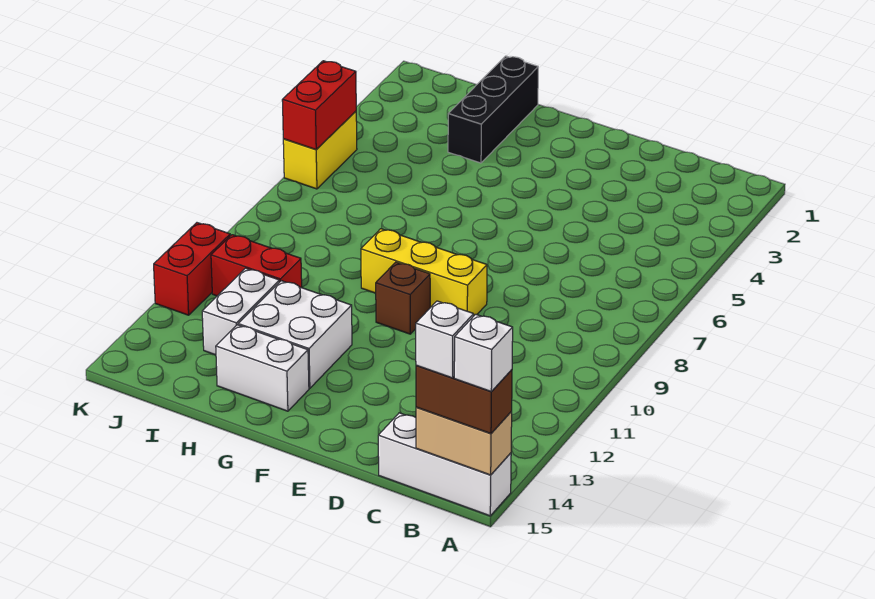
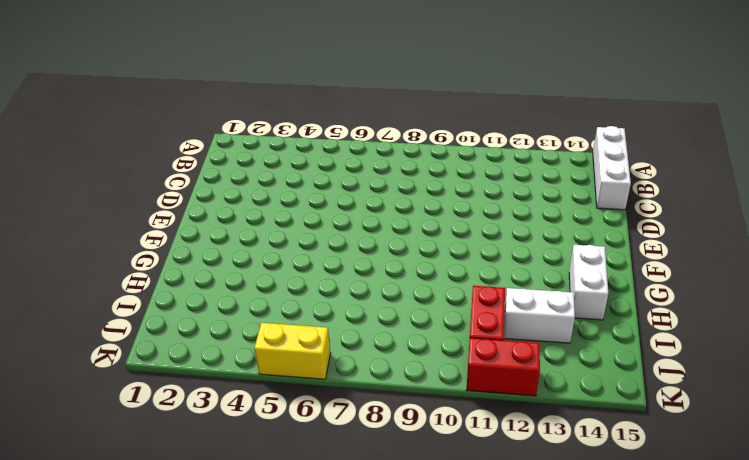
none -> yellow 1x3 brick [361,229,487,315]
none -> brown 1x1 brick [376,262,430,334]
none -> white 2x2 brick [238,281,352,388]

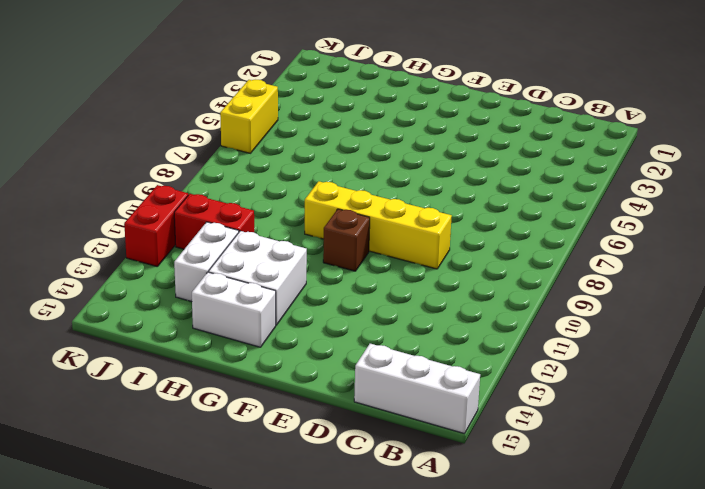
yellow 1x4 brick [305,181,452,269] -> yellow 1x3 brick [361,229,487,315]
none -> black 1x3 brick [448,56,538,163]
none -> tan 1x2 brick [416,407,512,475]
none -> red 1x2 brick [282,61,356,150]

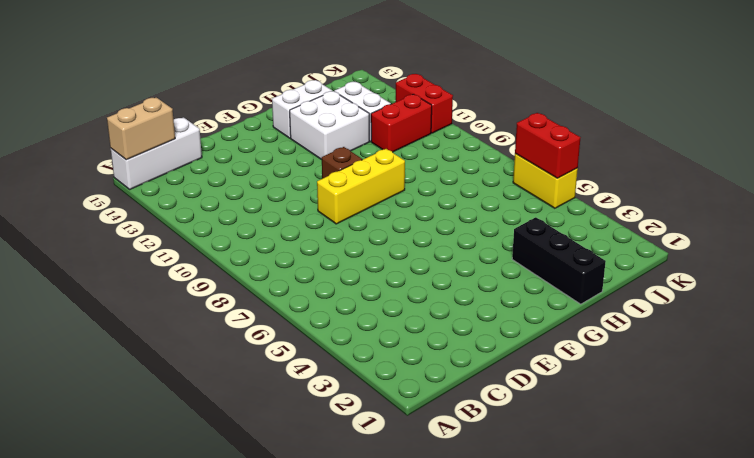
none -> brown 1x2 brick [416,365,512,433]
none -> white 1x1 brick [454,314,513,392]
none -> white 1x1 brick [416,301,474,378]

